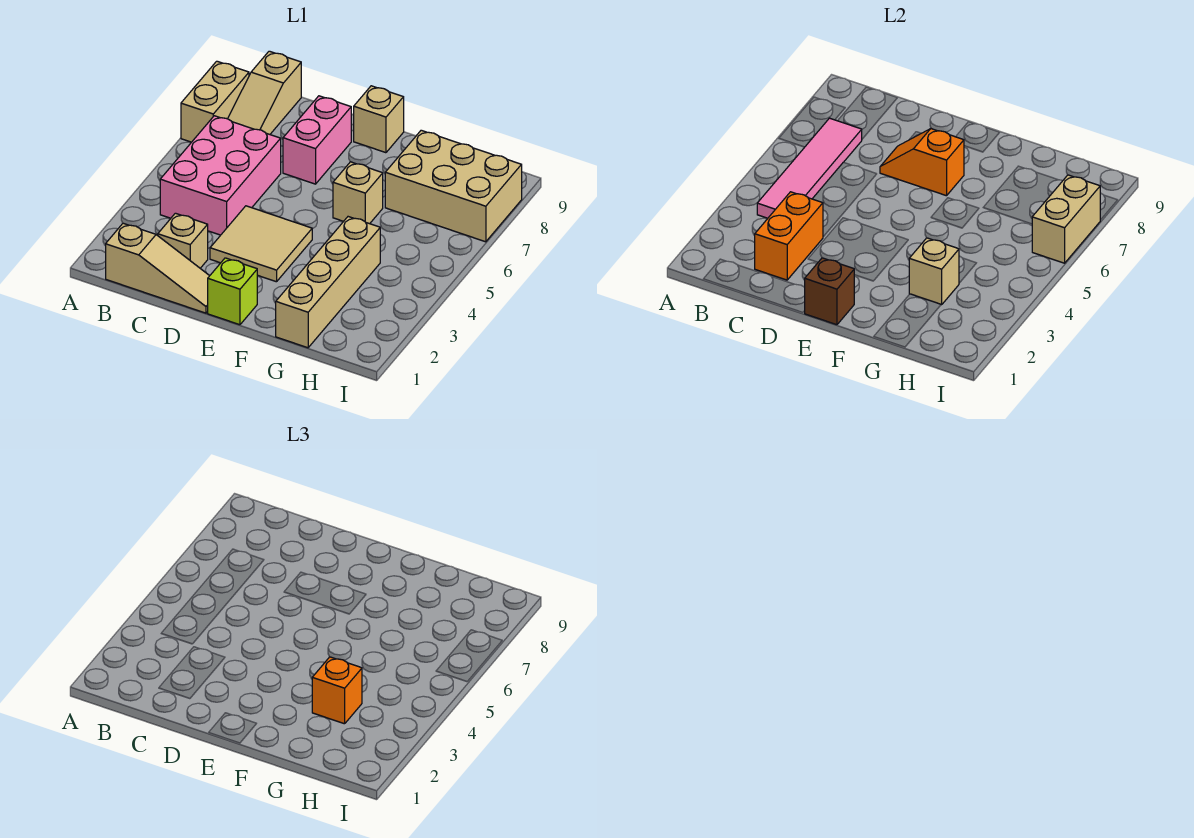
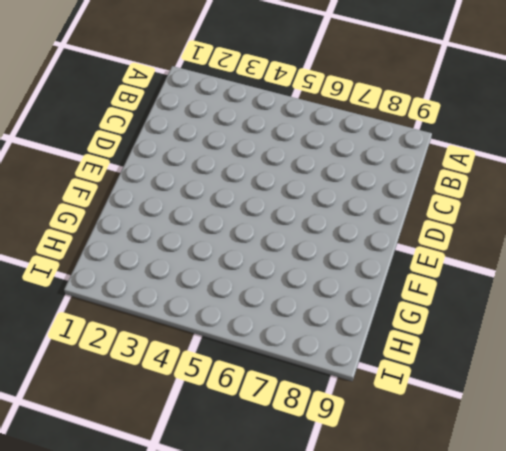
none -> tan 1x2 brick [181,61,249,142]
none -> tan 1x3 slope [106,223,209,313]
none -> pink 2x3 brick [160,116,281,235]

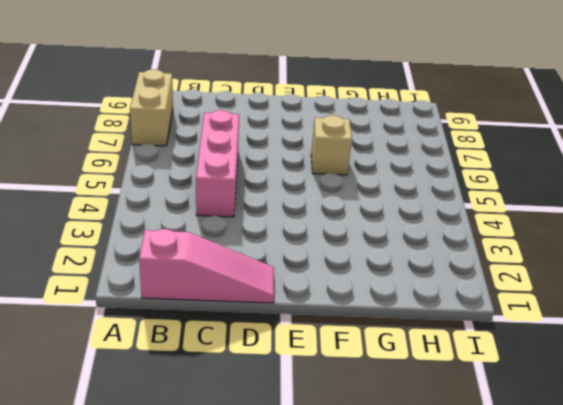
pink 1x3 slope [139,229,274,303] -> tan 1x3 slope [106,223,209,313]
pink 1x3 brick [196,110,239,217] -> pink 2x3 brick [160,116,281,235]
none -> tan 1x3 slope [228,51,301,134]
none -> tan 1x1 brick [158,213,208,268]
none -> tan 2x2 tile [210,206,312,282]

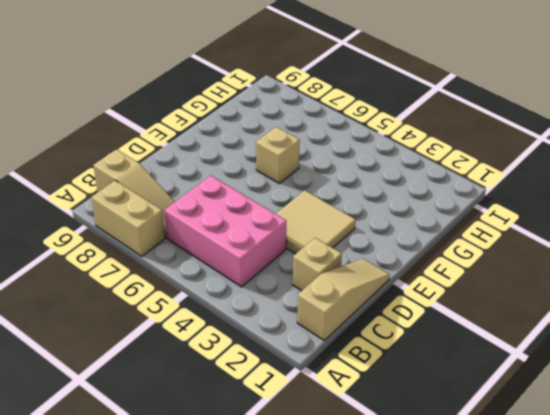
none -> pink 1x2 brick [283,96,351,184]
none -> lime 1x1 brick [208,258,257,325]
none -> tan 1x1 brick [354,86,404,153]

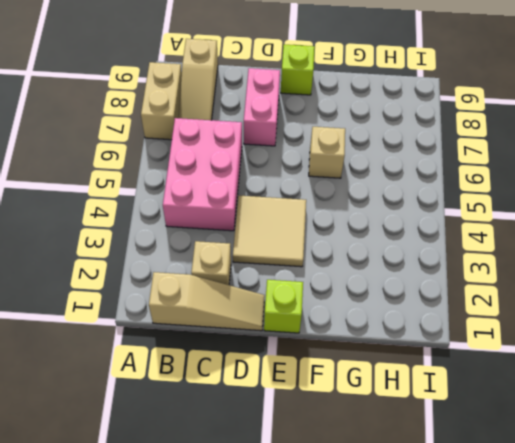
lime 1x1 brick [281,45,315,95] -> tan 1x1 brick [354,86,404,153]
none -> tan 1x4 brick [276,217,380,348]
none -> tan 2x3 brick [385,130,522,242]
none -> pink 1x4 tile [757,118,862,218]

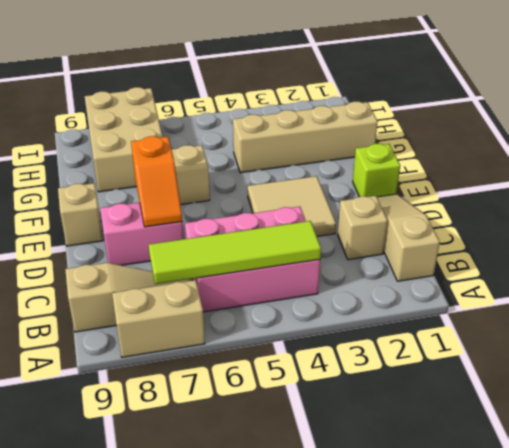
lime 1x4 tile [149,221,321,284] -> pink 1x4 tile [757,118,862,218]
none -> orange 1x2 brick [755,192,823,280]
none -> brown 1x1 brick [805,258,854,325]
none -> tan 1x1 brick [909,238,959,305]

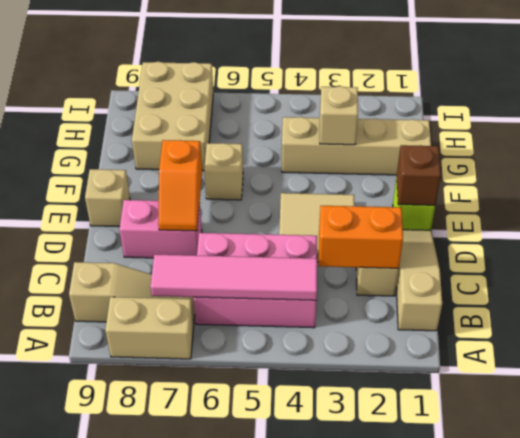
none -> tan 1x2 brick [1032,175,1100,263]
none -> orange 1x1 brick [312,657,362,724]

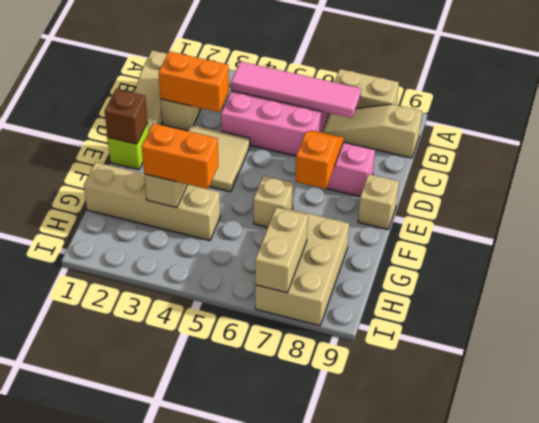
orange 1x2 brick [142,123,218,189] -> orange 1x1 brick [312,657,362,724]
tan 1x2 brick [255,207,308,293] -> tan 1x2 brick turned to [1032,175,1100,263]

